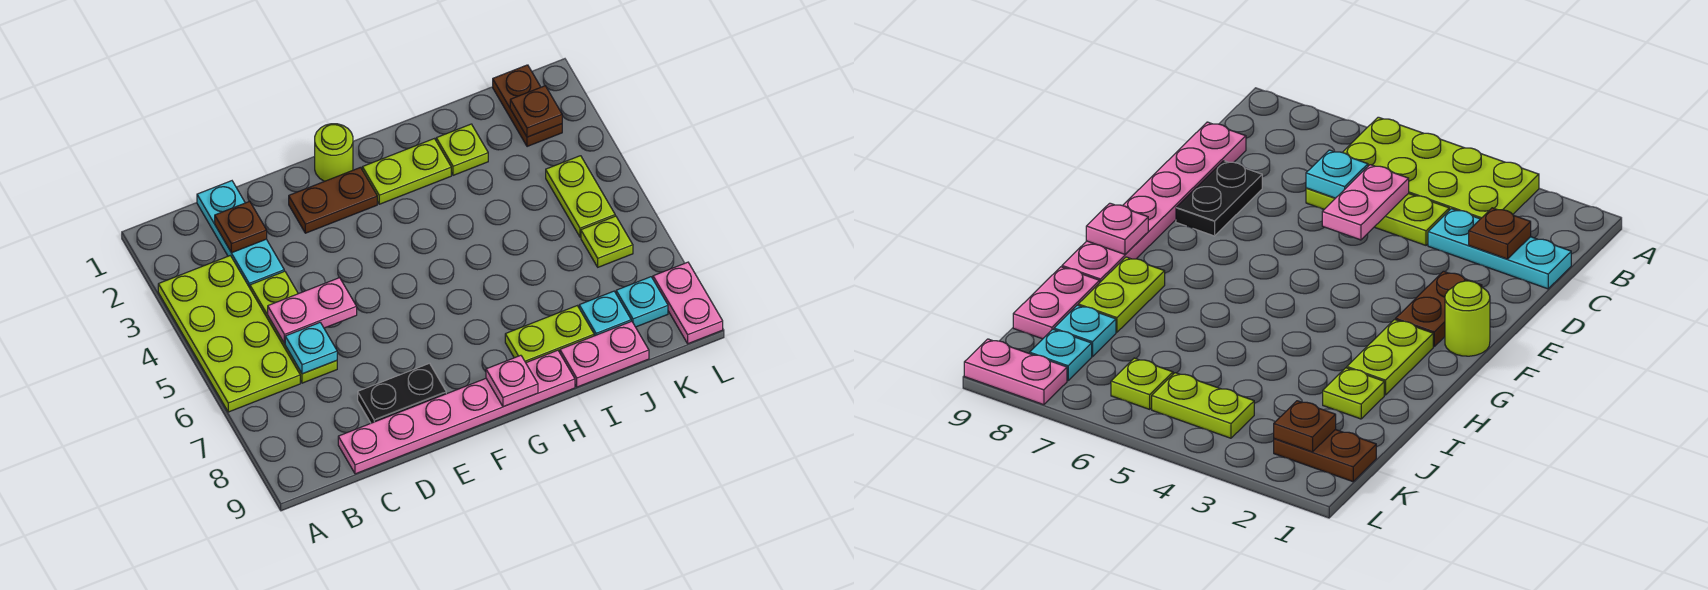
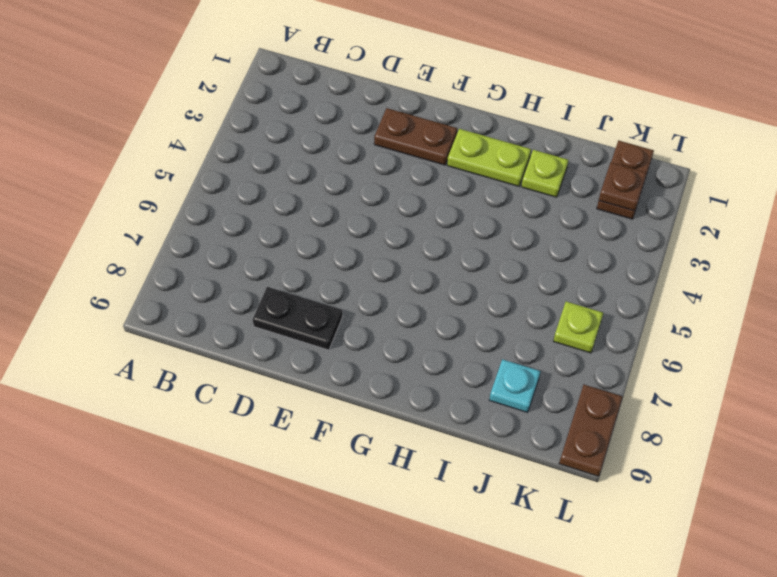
brown 1x2 plate [559,385,622,476] -> pink 1x2 plate [653,262,723,344]
none -> lime 2x4 plate [158,256,300,412]
none -> cyan 1x3 plate [197,181,284,288]
none -> lime 1x3 plate [250,271,337,383]

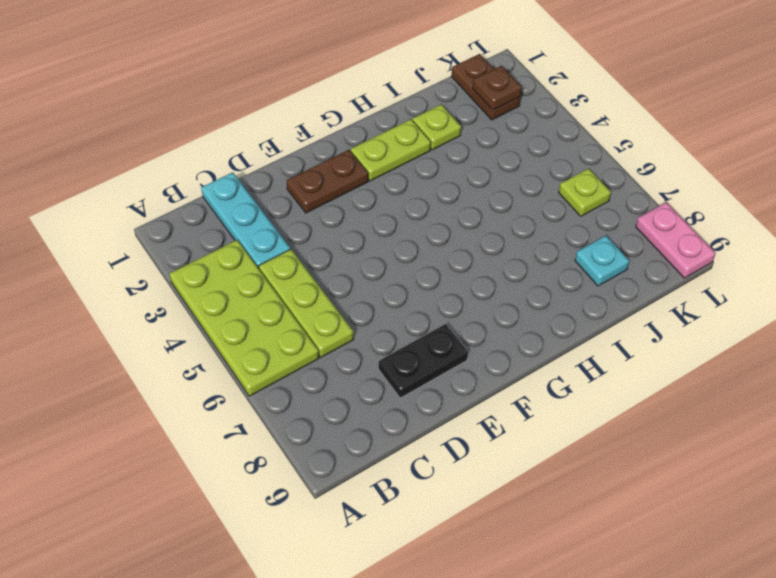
none -> pink 1x6 plate [338,350,575,474]
none -> lime 1x1 round brick [315,124,353,181]
none -> lime 1x2 plate [505,306,594,363]

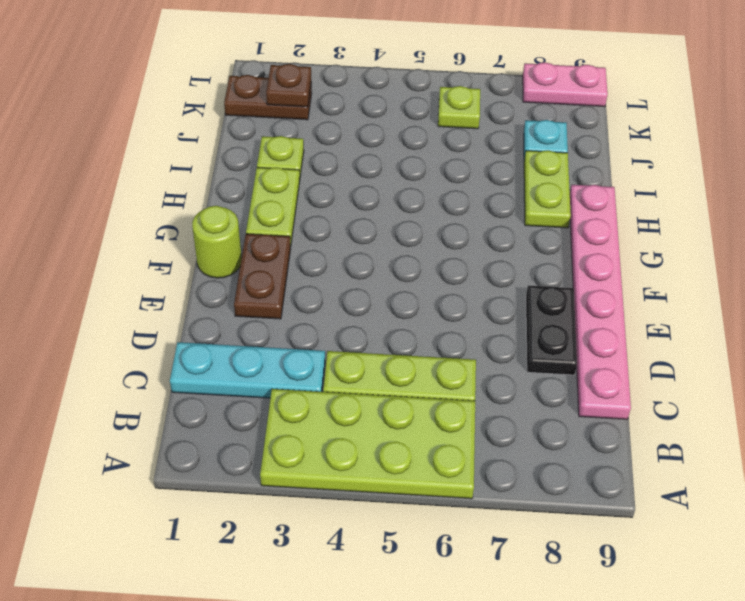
none -> pink 1x2 plate [560,321,649,387]
none -> lime 1x2 plate [546,156,615,237]
none -> cyan 1x1 plate [616,277,668,327]

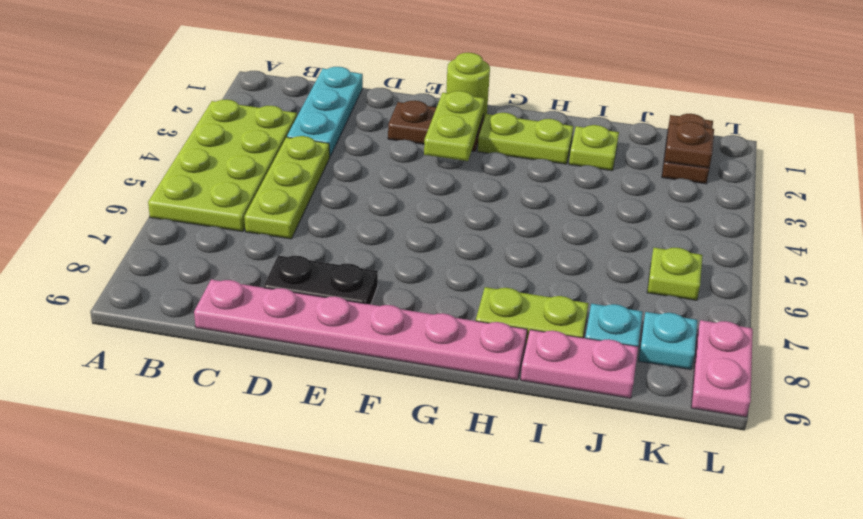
lime 1x2 plate [424,91,485,161] -> lime 1x2 plate moved to [546,156,615,237]
none -> brown 1x1 plate [215,201,267,253]
none -> pink 1x2 plate [268,278,357,344]
none -> cyan 1x1 plate [285,323,337,374]

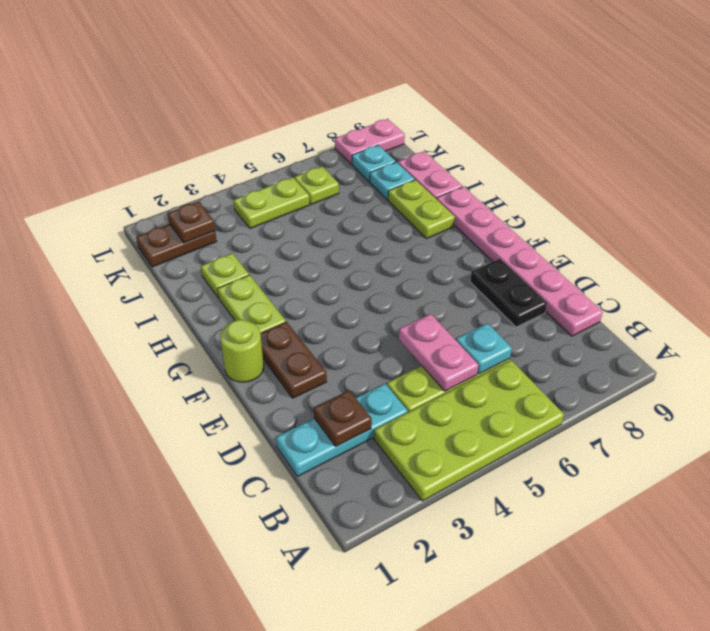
none -> pink 1x1 plate [486,355,538,407]

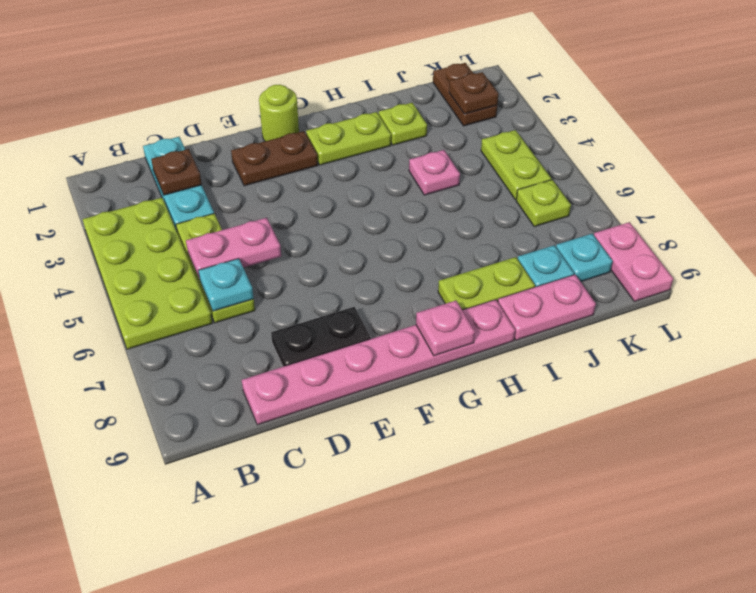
pink 1x1 plate [409,150,460,195] -> none

